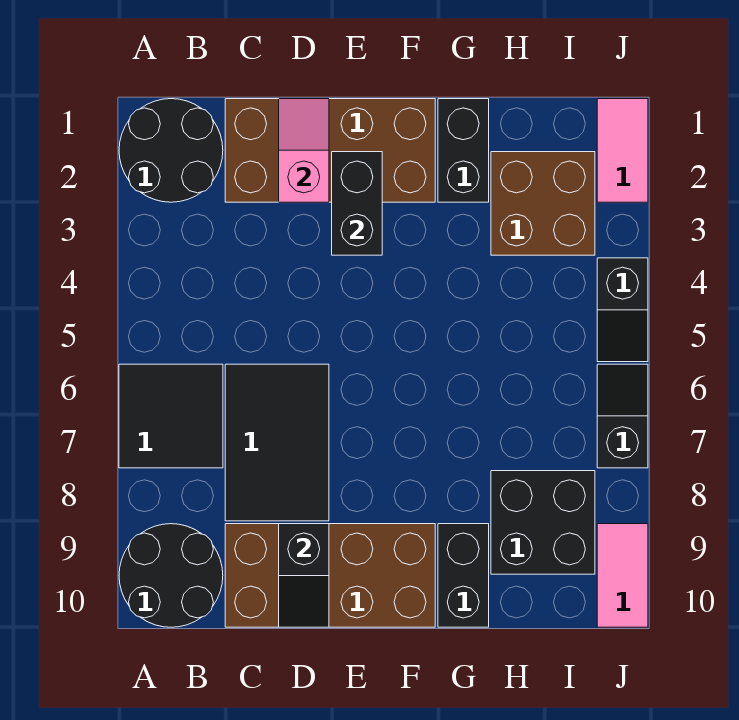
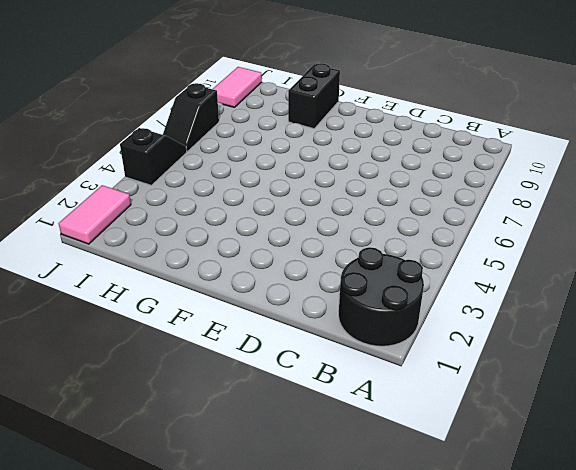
none -> black 2x2 tile [119,364,223,468]
none -> black 2x2 round brick [119,524,223,627]
none -> brown 2x4 brick [225,99,435,202]

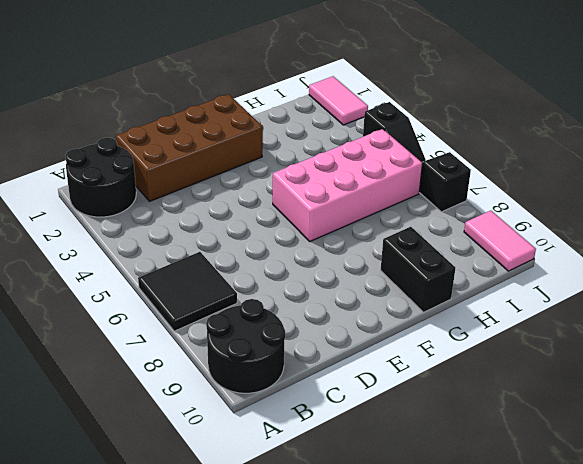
pink 2x4 brick [273,129,423,241] -> none
none -> black 2x3 tile [225,364,329,521]
none -> brown 2x4 brick [225,524,435,627]
none -> black 1x2 brick [438,99,489,202]

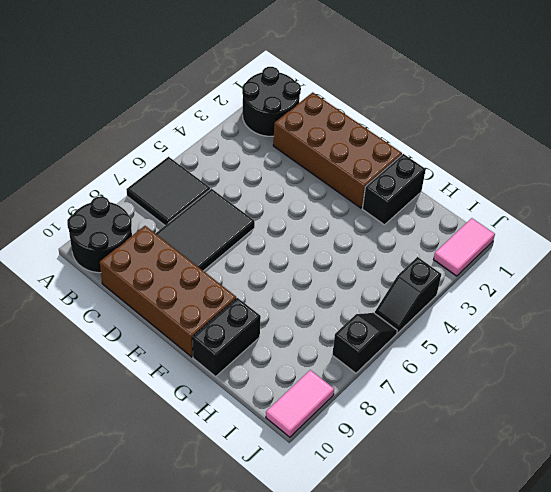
none -> brown 2x2 brick [491,152,595,255]
none -> black 2x2 brick [491,471,595,574]
none -> pink 1x2 slope [279,99,329,202]

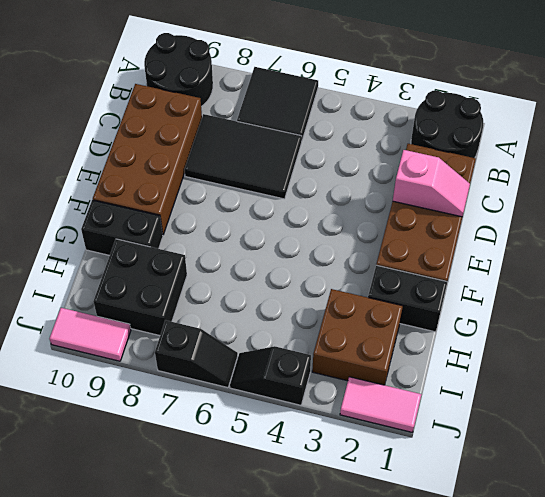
none -> black 1x2 slope [279,524,329,627]
none -> black 1x2 brick [332,152,382,255]

